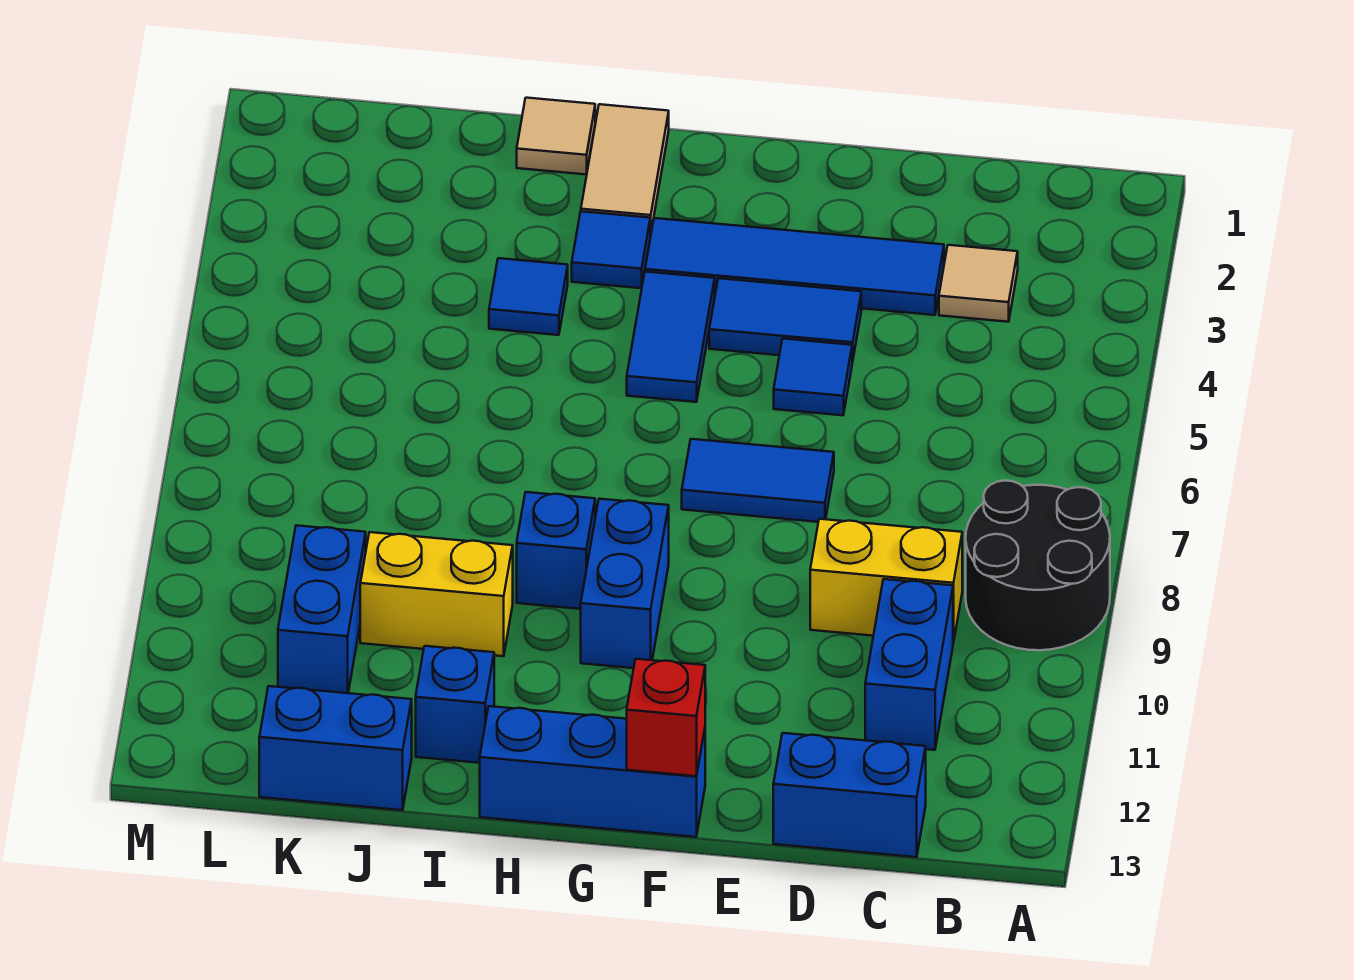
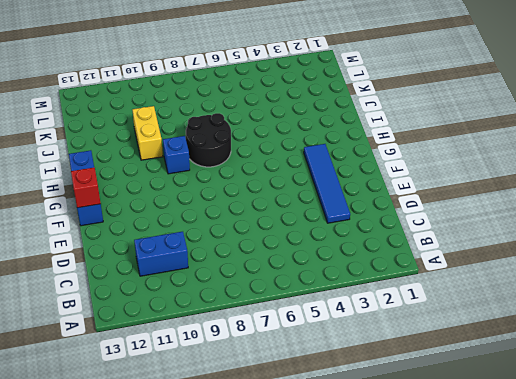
black 2x2 round brick [186,113,231,167] -> black 2x2 round brick moved to [966,480,1110,650]
none -> tan 1x1 tile [939,245,1018,322]
none -> yellow 1x2 brick [810,519,962,643]
none -> blue 1x2 brick [773,733,926,857]

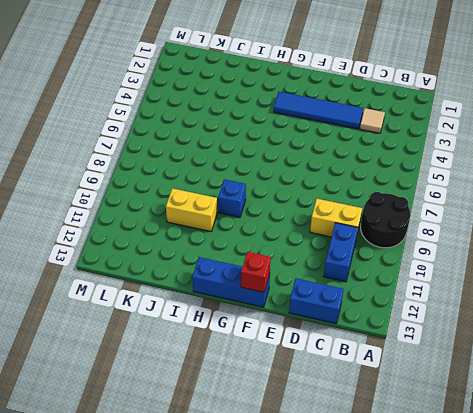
none -> blue 1x2 tile [709,278,861,362]
none -> blue 1x1 tile [774,339,852,415]
none -> blue 1x2 tile [682,439,834,522]

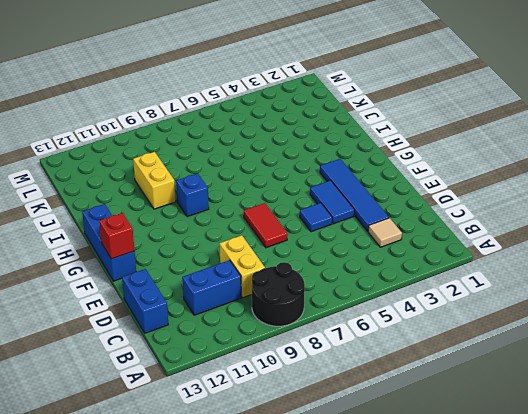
red 1x2 tile [244,203,288,248] -> blue 1x2 tile [682,439,834,522]
none -> blue 1x2 tile [627,272,715,402]
none -> blue 1x2 brick [581,499,669,668]
none -> tan 1x2 tile [581,104,669,234]

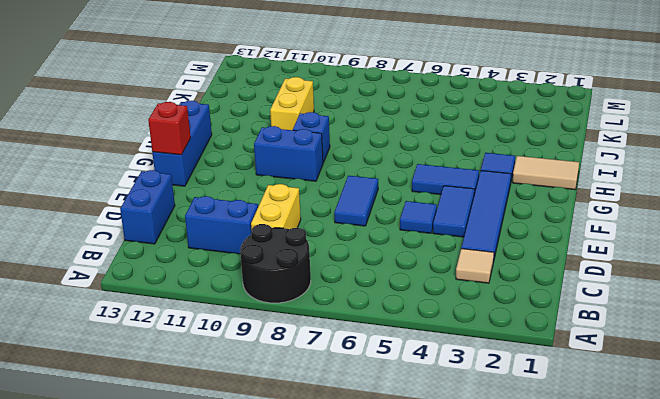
none -> tan 1x1 tile [517,98,595,175]
none -> blue 1x1 tile [489,258,568,335]
none -> blue 1x1 brick [416,646,494,763]

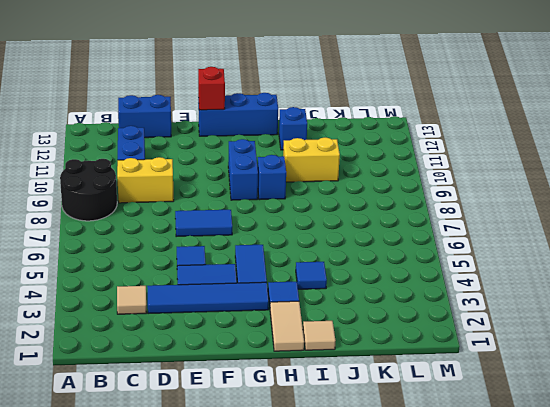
none -> blue 1x2 brick [259,686,412,810]
none -> blue 1x2 brick [278,525,366,693]

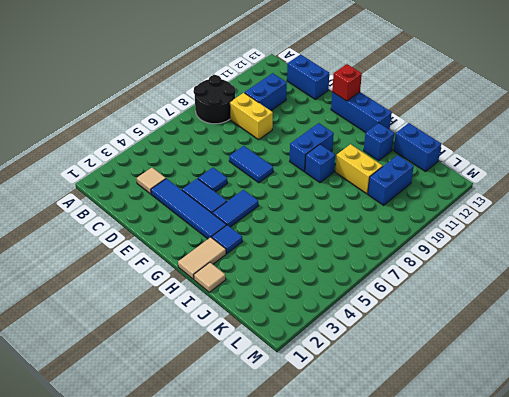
none -> blue 1x1 tile [489,258,568,335]

